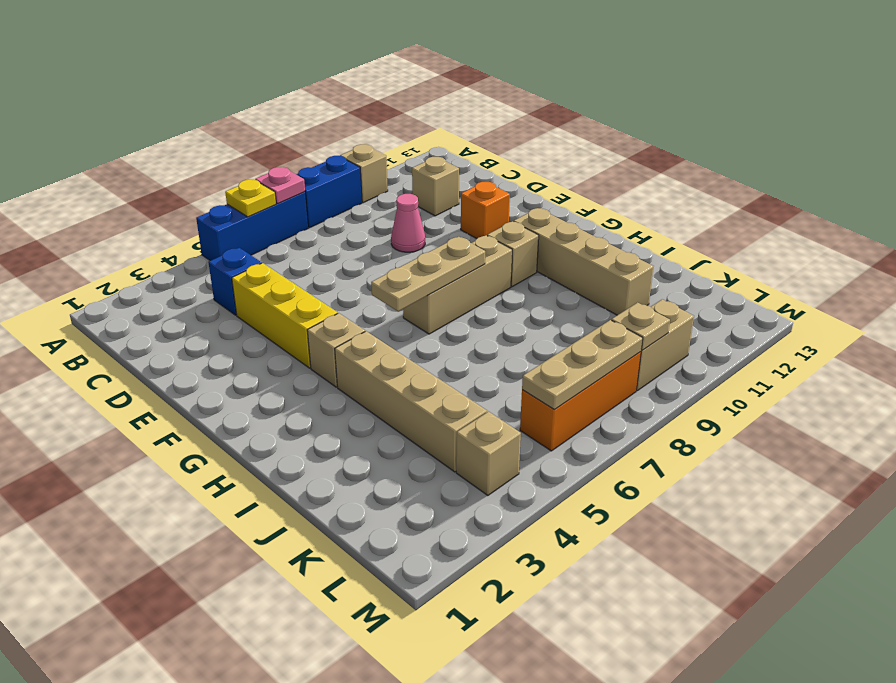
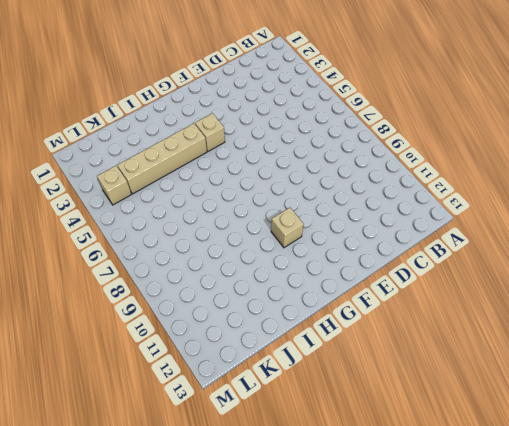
none -> blue 1x3 brick [196,192,308,261]
none -> blue 1x2 brick [296,156,362,228]
none -> tan 1x1 brick [340,144,388,203]

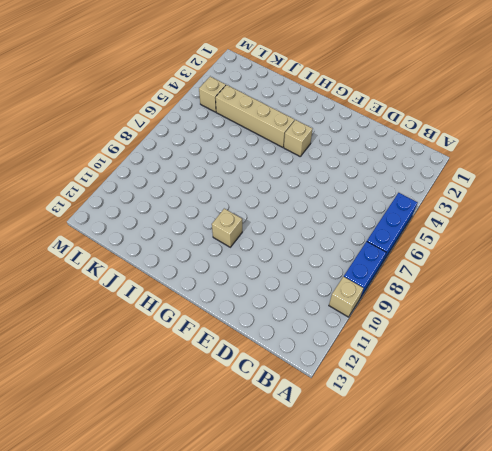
none -> blue 1x1 brick [208,248,261,315]
none -> tan 1x1 brick [412,157,459,216]
none -> yellow 1x3 brick [232,263,337,368]

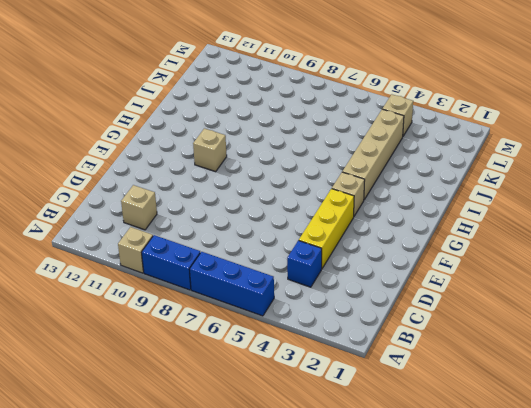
none -> pink 1x1 cone [391,194,425,252]
none -> orange 1x1 brick [461,182,510,239]
none -> tan 1x3 brick [403,235,512,334]

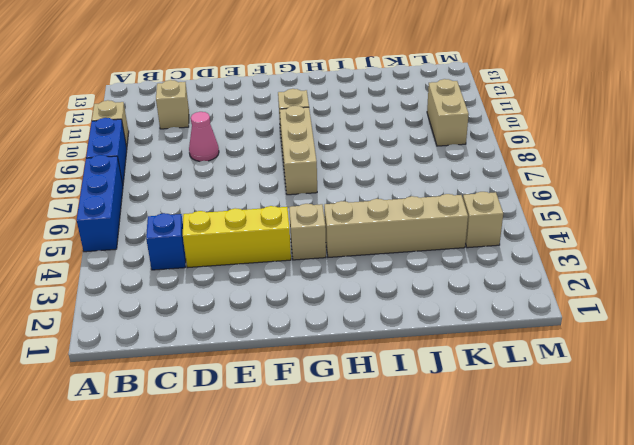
none -> orange 1x1 brick [461,182,510,239]
none -> tan 1x4 brick [514,208,654,315]
none -> orange 1x3 brick [520,352,641,451]

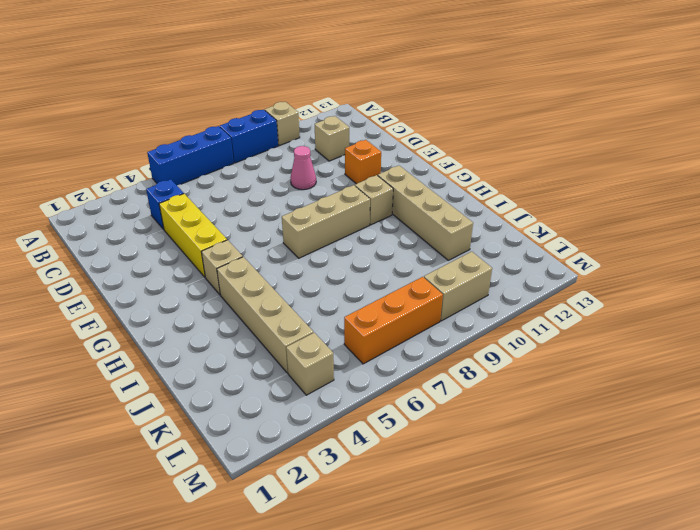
none -> yellow 1x1 plate [225,179,276,217]
none -> pink 1x1 plate [255,167,305,204]
none -> tan 1x3 plate [371,237,485,311]

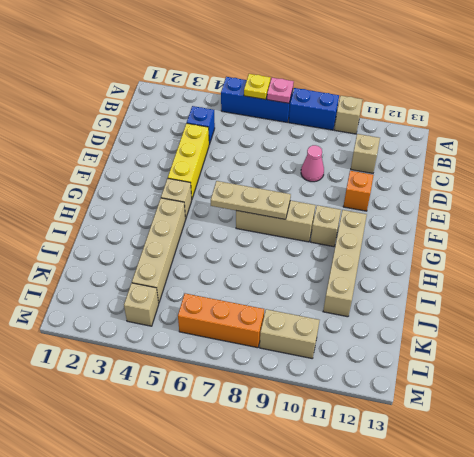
none -> tan 1x3 plate [522,320,643,409]
none -> tan 1x1 plate [612,302,670,350]

